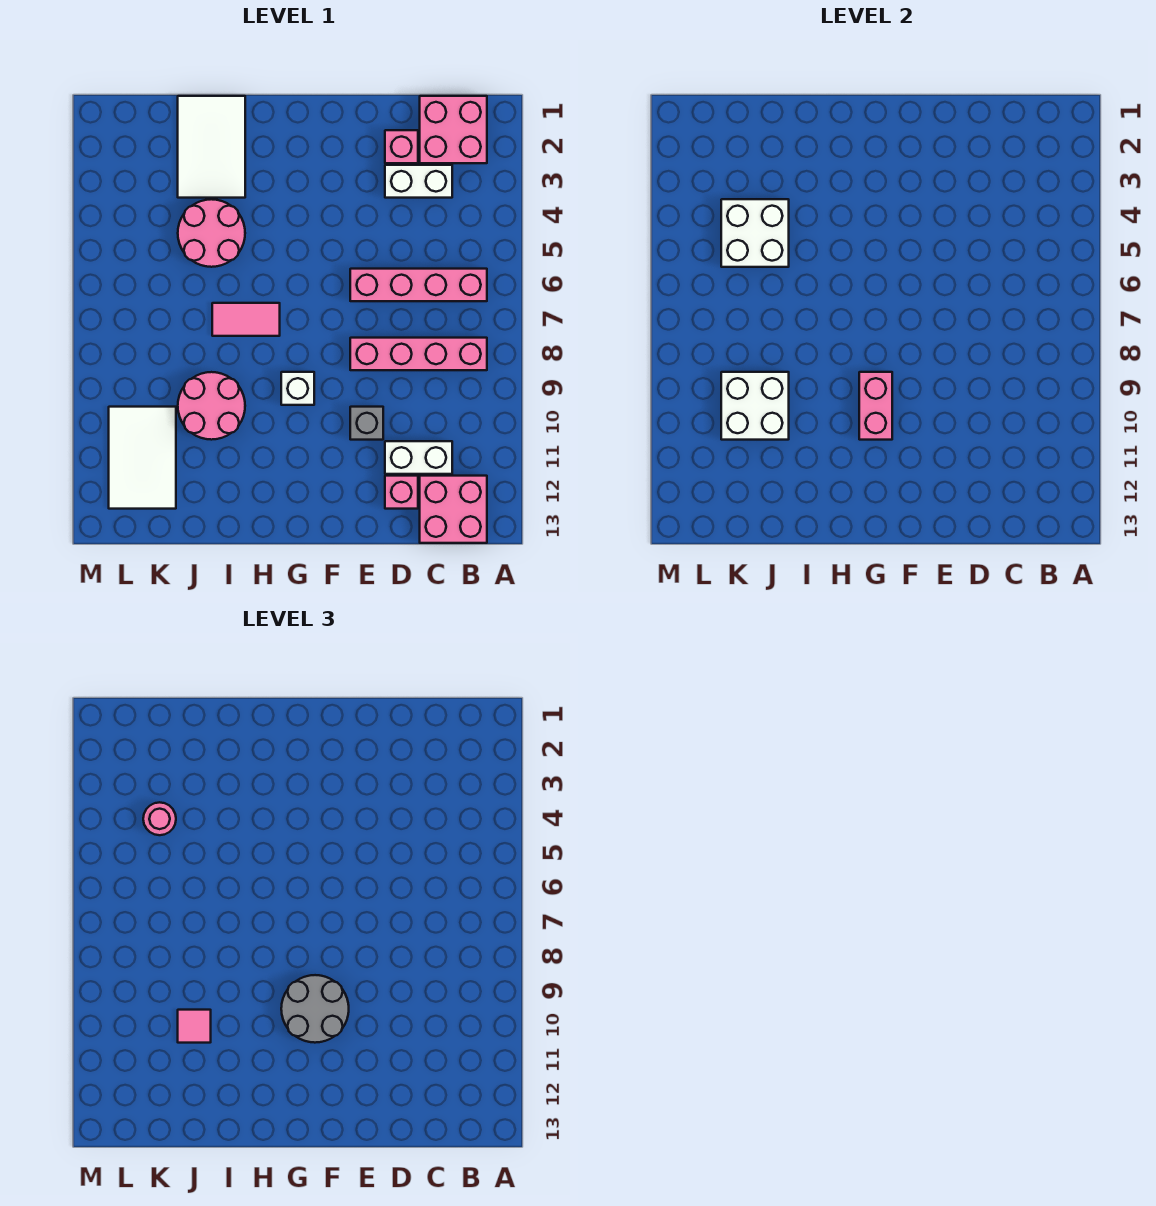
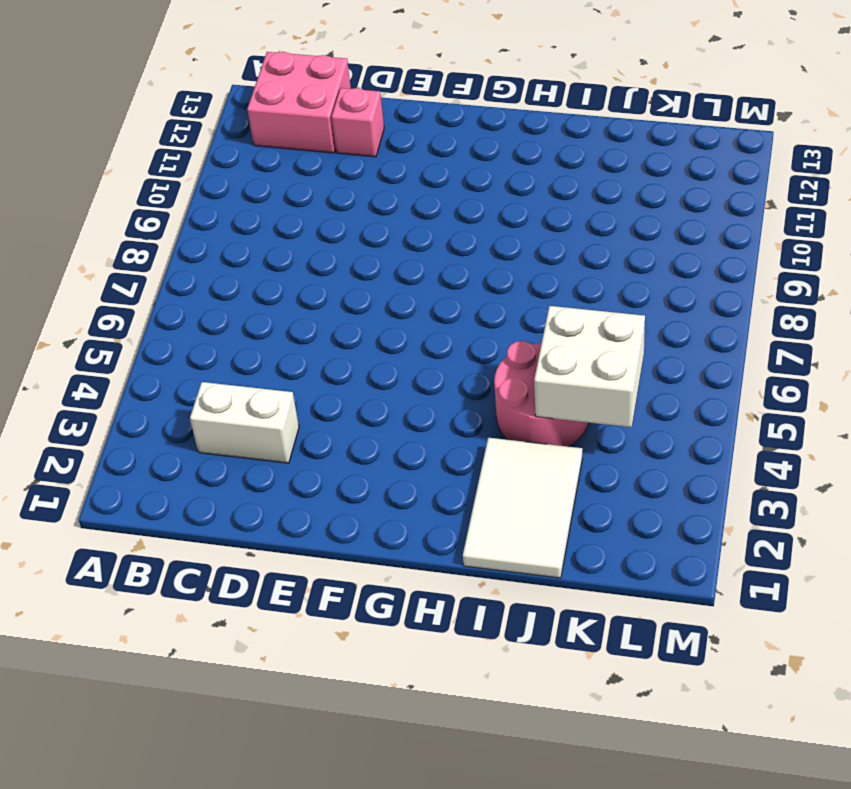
none -> pink 2x2 brick [420,96,487,163]
none -> pink 1x4 brick [350,269,487,301]
none -> pink 1x4 brick [350,338,487,370]

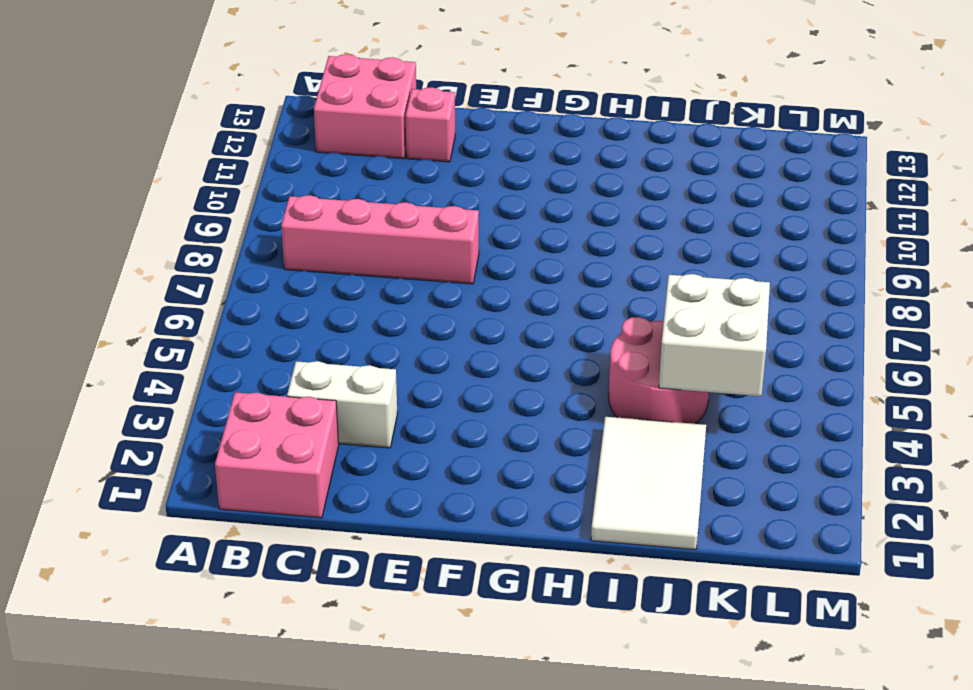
none -> pink 1x4 brick [350,269,487,301]
none -> white 1x2 brick [385,441,452,474]
none -> pink 1x1 brick [385,130,418,163]

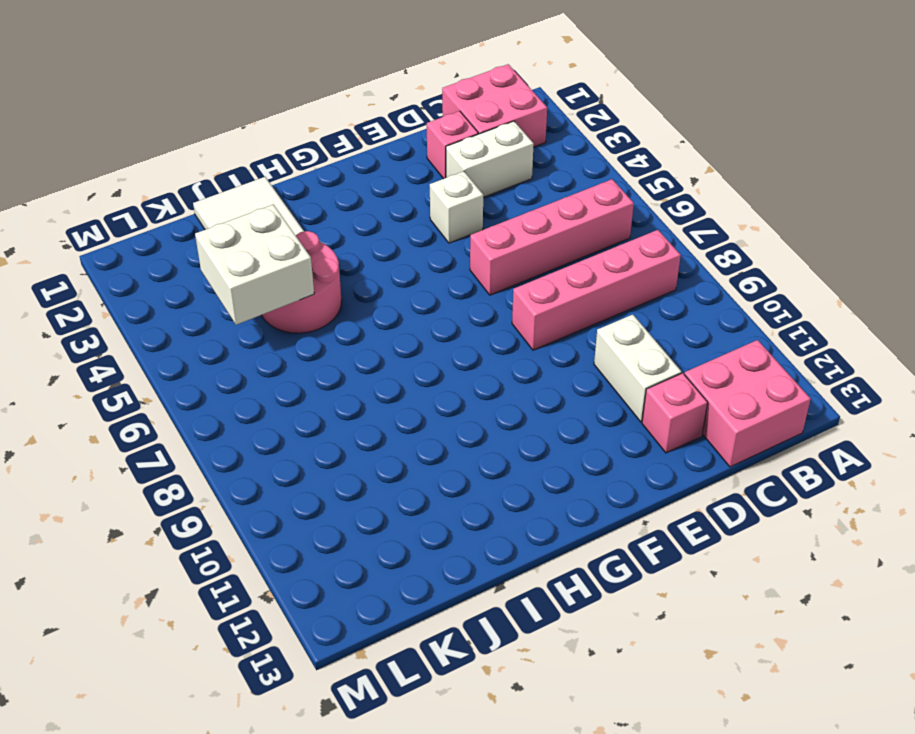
white 1x2 brick [594,315,682,422] -> white 1x2 brick turned to [385,441,452,474]
white 1x1 brick [430,171,483,243] -> white 1x1 brick moved to [281,372,314,405]
none -> grey 1x1 brick [350,407,383,440]
none -> pink 1x2 tile [212,303,280,336]
none -> pink 2x2 round brick [178,372,245,440]

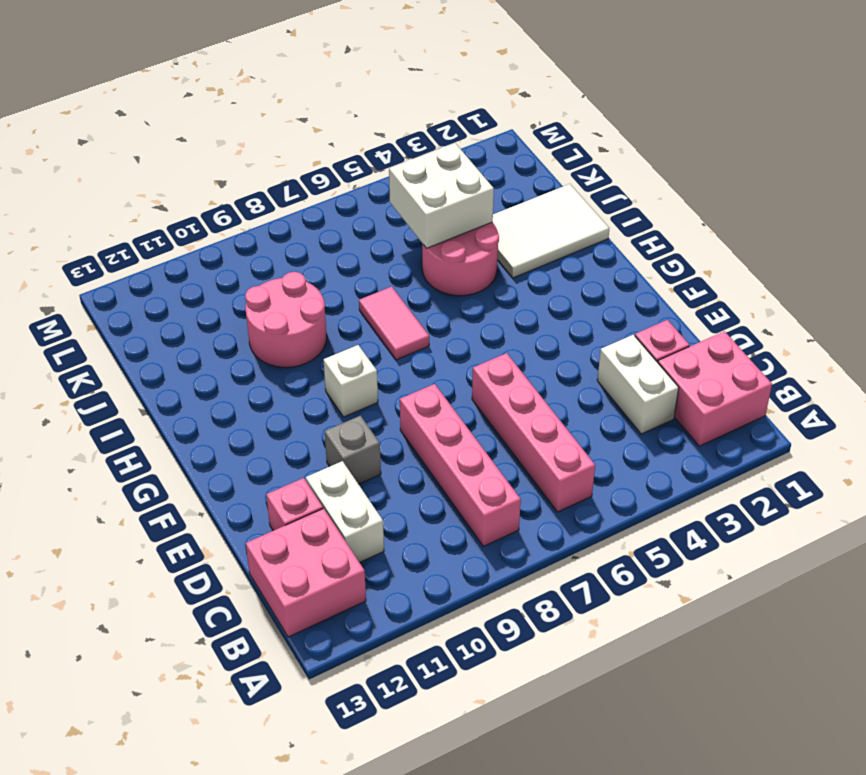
none -> white 2x3 tile [109,407,176,509]
none -> pink 1x2 brick [859,372,892,440]
none -> white 2x2 brick [721,372,789,440]

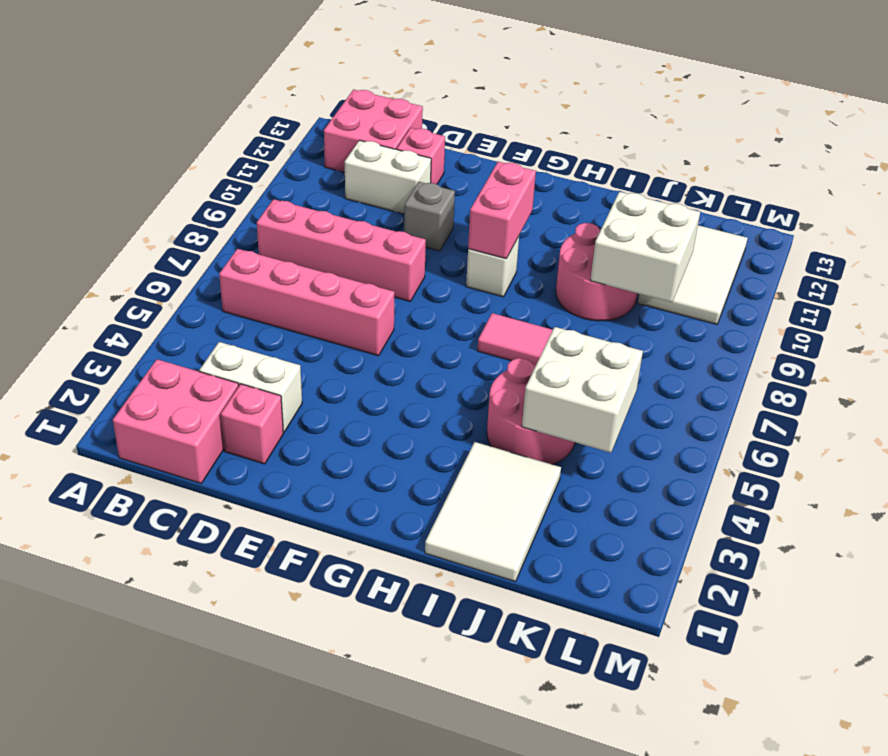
none -> grey 2x2 round brick [281,975,349,1043]
none -> pink 1x1 tile [178,1010,211,1043]
none -> pink 1x1 round brick [143,802,176,835]

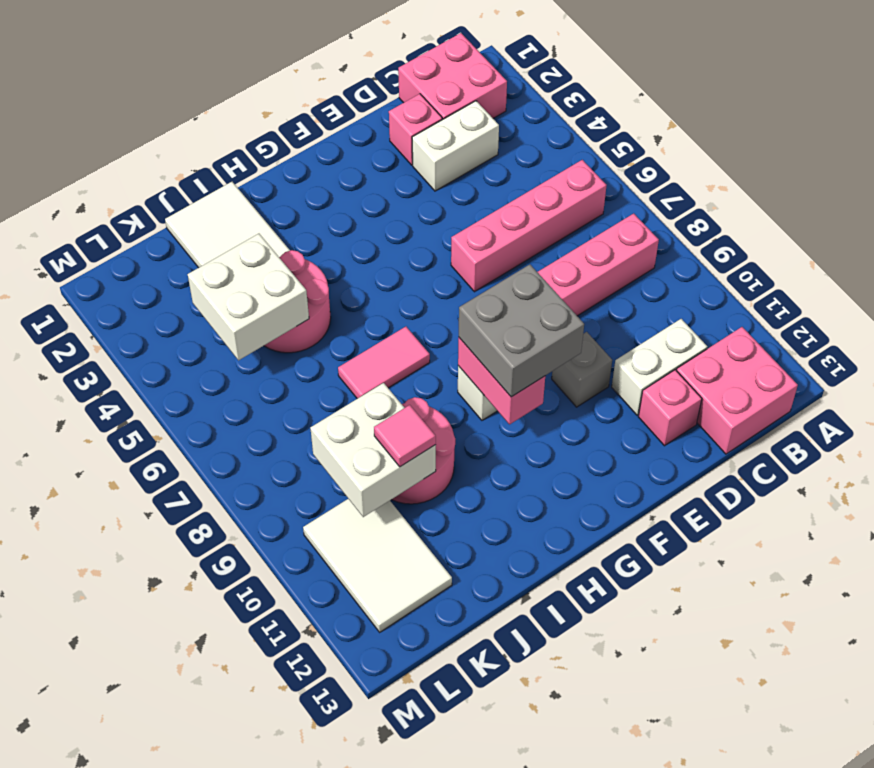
grey 2x2 brick [459,264,584,397] -> grey 2x2 round brick [281,975,349,1043]
none -> pink 1x1 round brick [143,802,176,835]

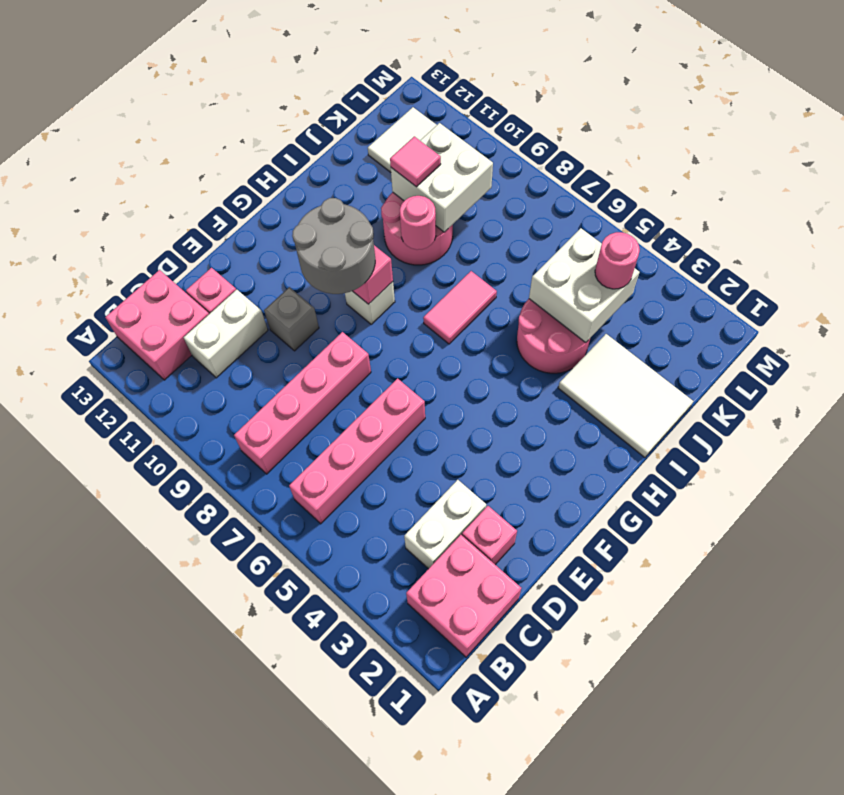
pink 1x1 round brick [400,196,436,250] -> none

